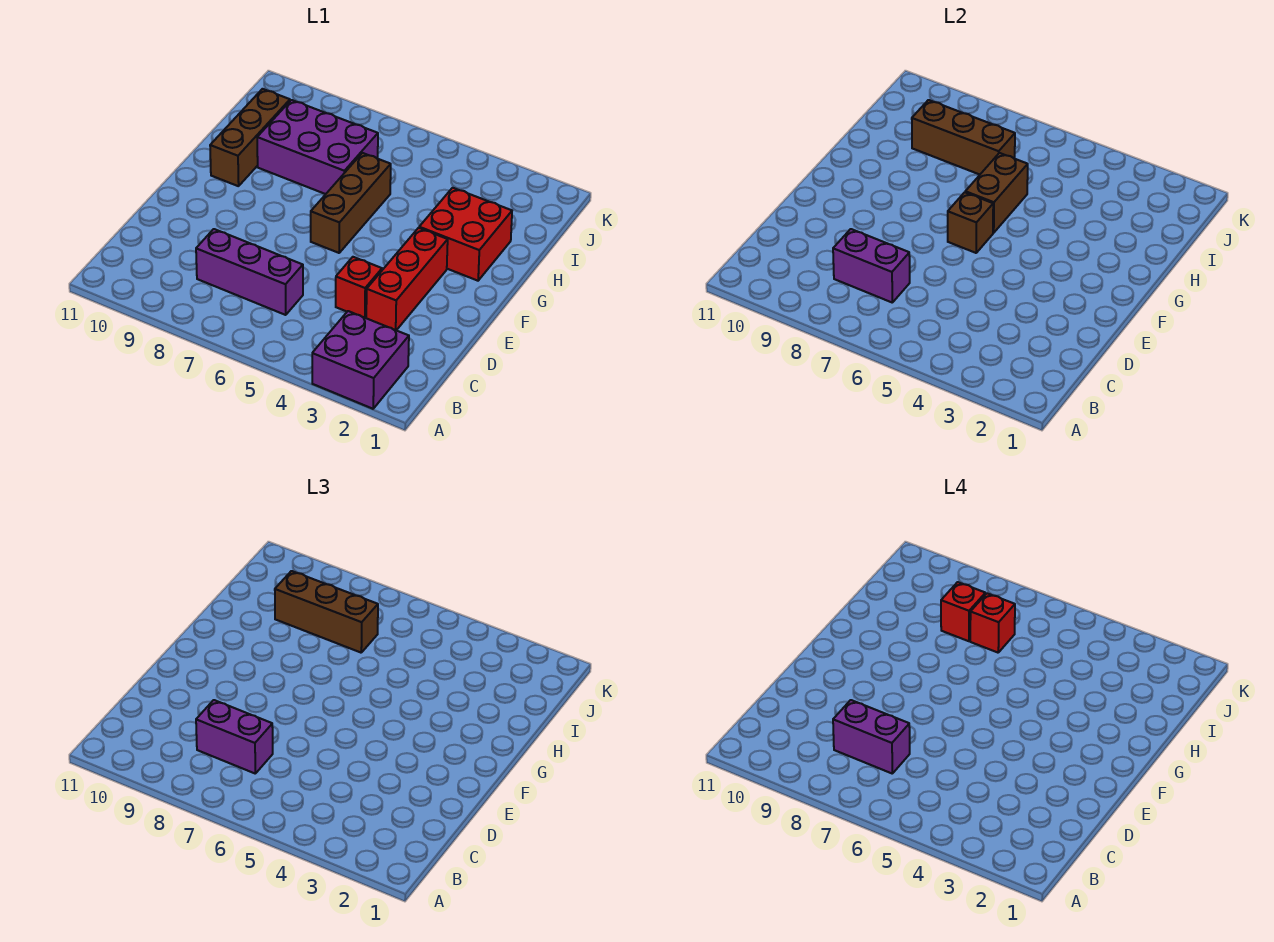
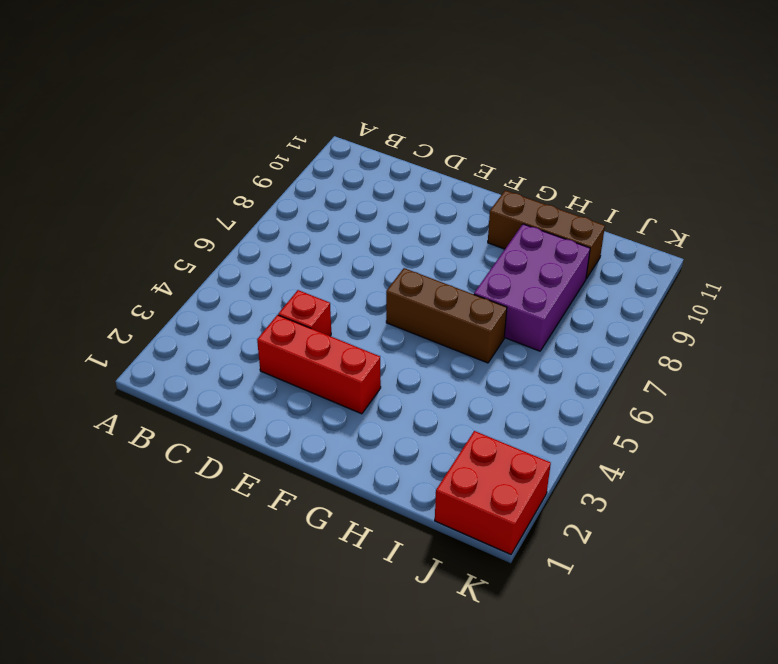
red 2x2 brick [435,431,551,554] -> red 2x2 brick moved to [419,188,512,281]
none -> purple 2x2 brick [312,311,409,409]
none -> purple 1x3 brick [196,229,303,315]
none -> purple 1x2 brick [833,229,910,302]

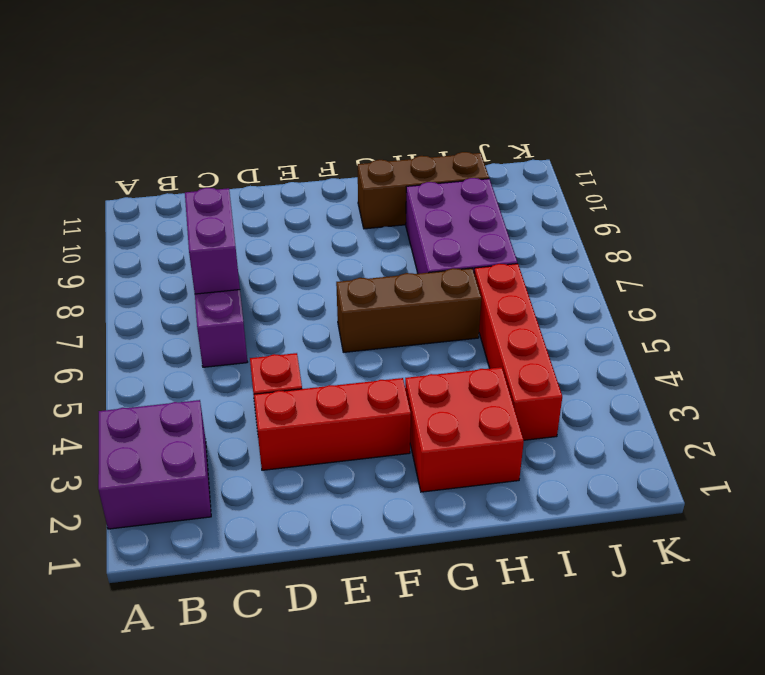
red 1x4 brick [474,264,562,440] -> none
none -> brown 1x1 brick [948,192,993,253]
none -> brown 1x2 brick [965,153,1028,233]
none -> brown 1x3 brick [912,100,1015,175]

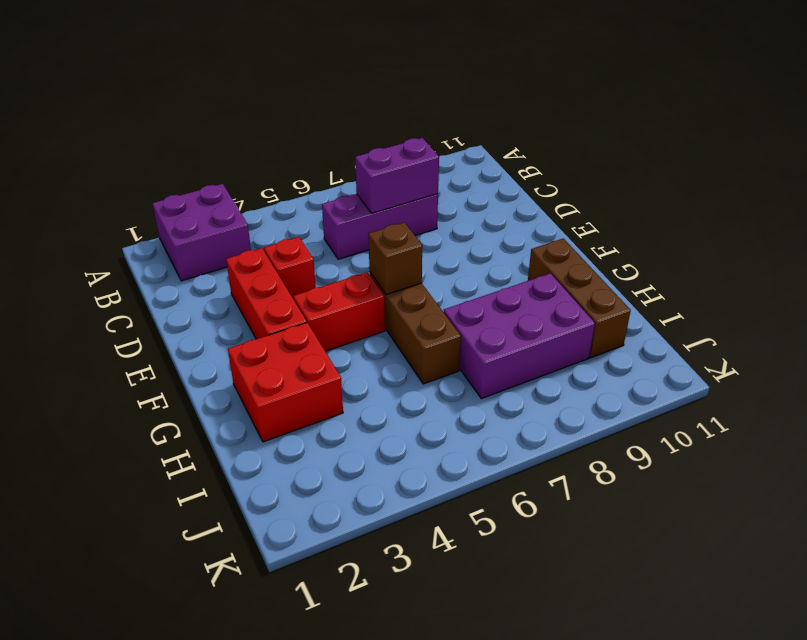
red 1x2 brick [294,272,385,351] -> none
none -> brown 1x2 brick [965,153,1028,233]
none -> brown 1x3 brick [912,100,1015,175]
none -> purple 1x2 brick [196,700,273,773]

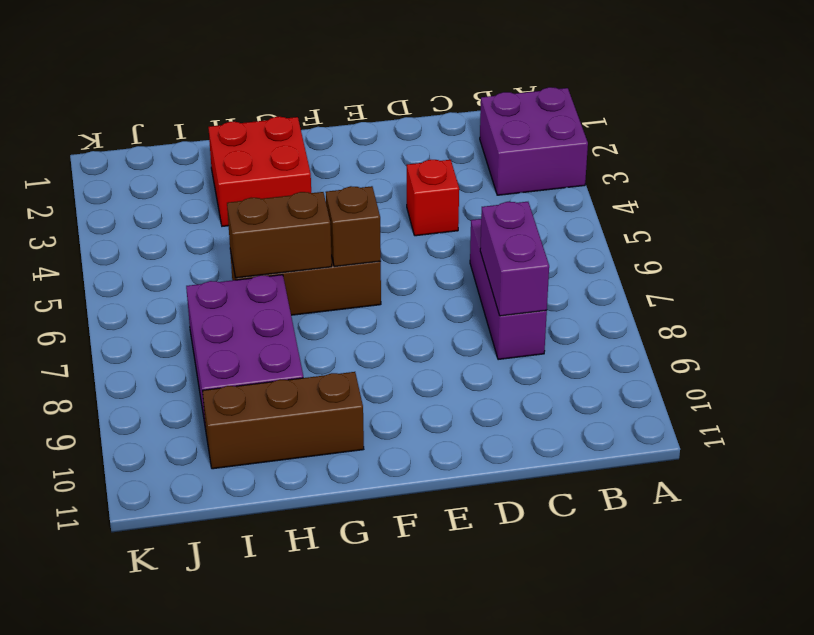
none -> red 1x3 brick [366,228,448,330]
none -> brown 1x3 brick [912,100,1015,175]
none -> purple 1x2 brick [196,700,273,773]

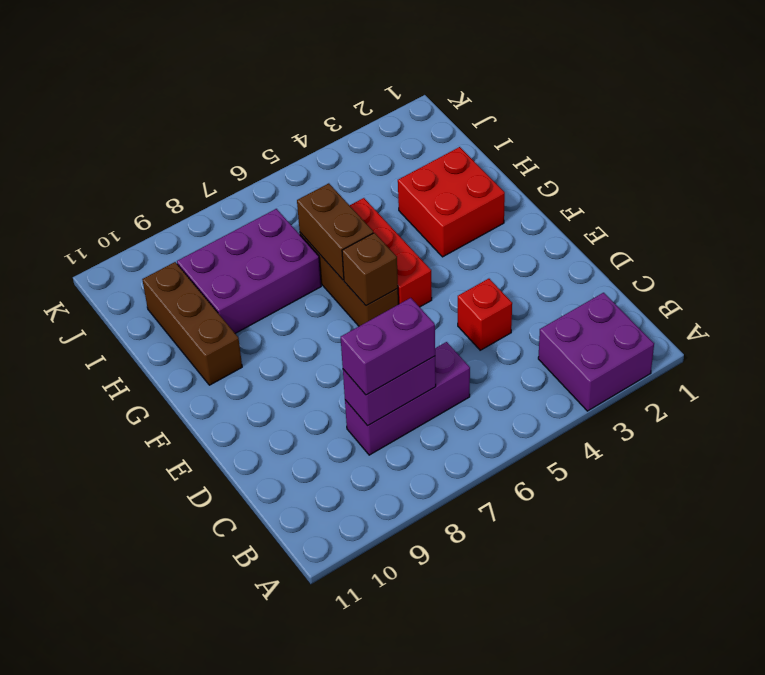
red 1x3 brick [350,198,432,307] -> red 1x3 brick moved to [366,228,448,330]
none -> brown 1x3 brick [912,100,1015,175]
none -> brown 1x3 brick [275,571,378,653]
none -> purple 1x2 brick [833,700,910,773]

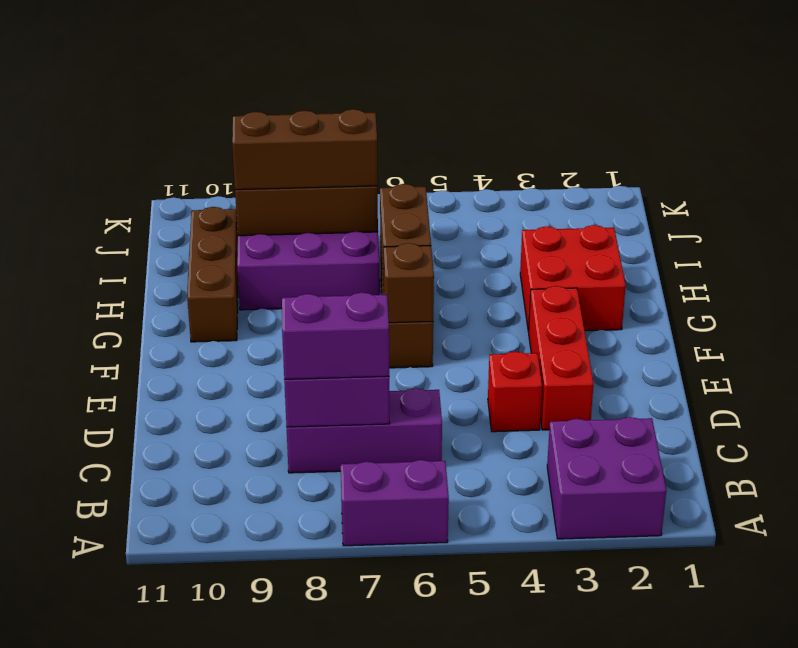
purple 1x2 brick [341,460,449,546] -> purple 1x2 brick moved to [833,700,910,773]
none -> red 1x1 brick [970,593,1015,653]
none -> red 1x1 brick [941,582,985,641]

